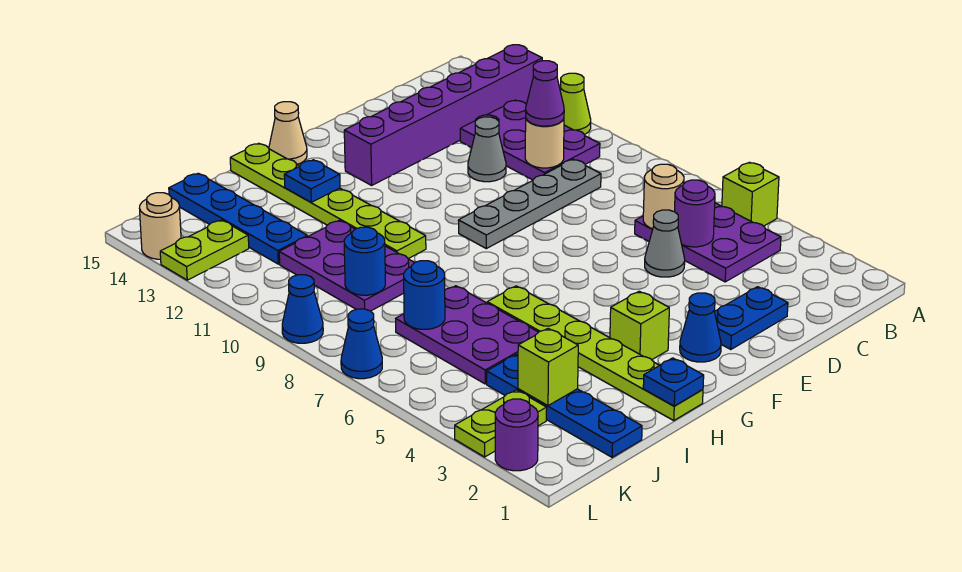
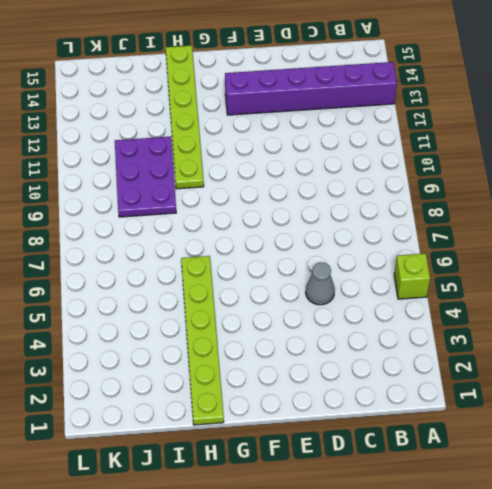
none -> lime 1x1 cone [560,73,591,135]
none -> purple 2x3 plate [635,203,781,282]
none -> purple 2x3 plate [460,100,600,180]
none -> grey 1x4 plate [458,159,601,249]

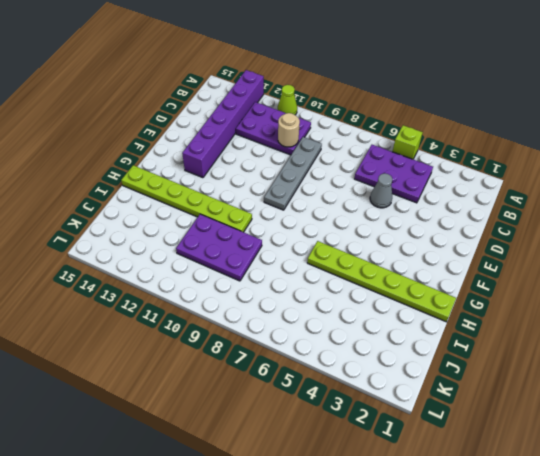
none -> blue 1x2 plate [715,287,788,350]
none -> grey 1x1 cone [468,117,506,182]
none -> blue 1x1 cone [680,293,721,362]
none -> lime 1x1 brick [610,291,669,360]

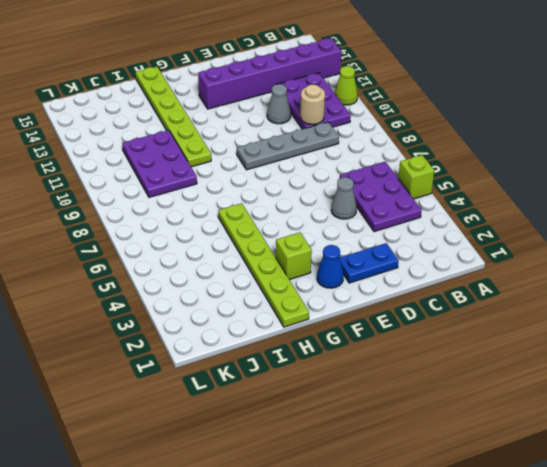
none -> tan 1x1 cone [269,102,307,164]
none -> purple 2x3 plate [396,286,538,384]
none -> blue 1x4 plate [487,354,642,457]
none -> blue 1x4 plate [169,173,307,264]

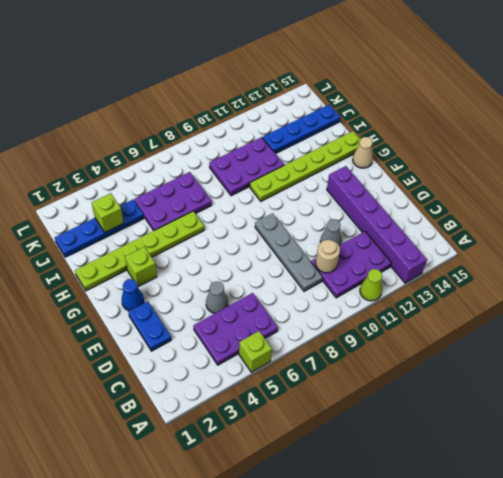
none -> lime 1x2 plate [455,390,547,457]
none -> lime 1x2 plate [160,220,249,280]
none -> purple 1x1 round brick [495,399,538,471]
none -> blue 1x1 cone [341,309,382,379]

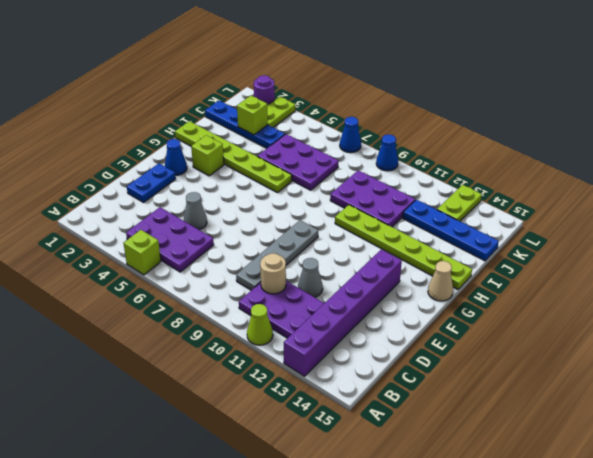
none -> tan 1x1 round brick [139,193,181,259]
none -> purple 1x1 round brick [675,180,715,247]
none -> tan 1x1 round brick [643,164,684,229]
none -> blue 1x1 plate [643,358,704,406]

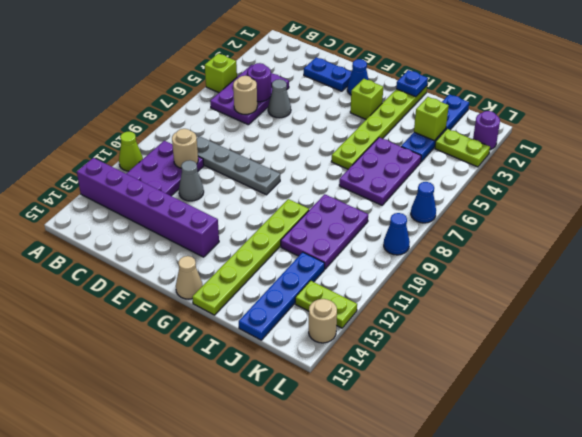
none -> blue 1x1 plate [284,160,340,202]
none -> blue 1x1 round brick [404,261,445,329]
none -> blue 1x1 round brick [344,227,385,295]
none -> purple 1x1 cone [526,61,564,126]

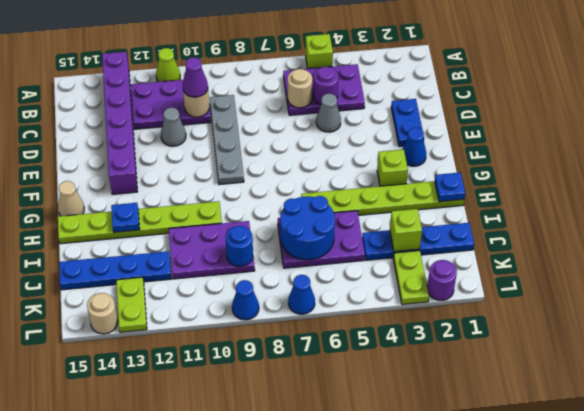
blue 2x2 round brick [280,196,335,260] -> blue 1x1 round brick [404,261,445,329]

